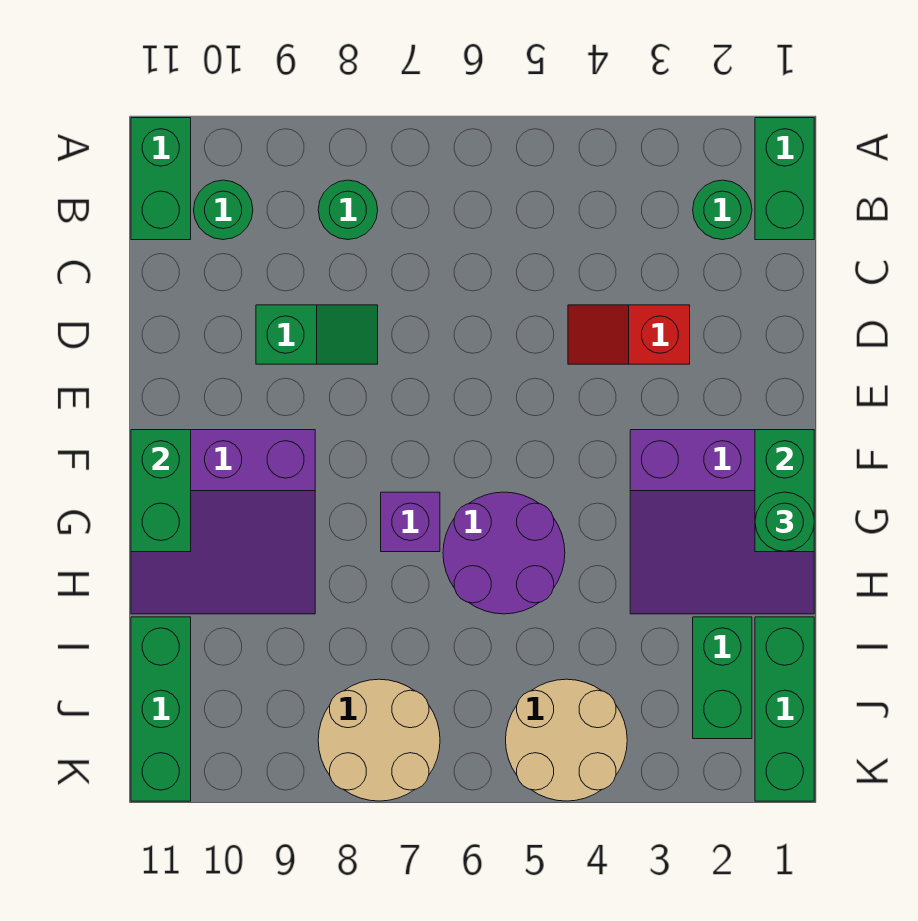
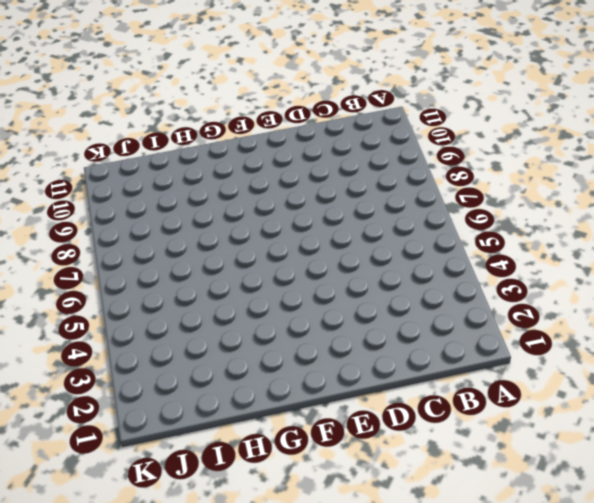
none -> green 1x2 brick [755,118,814,240]
none -> green 1x2 brick [131,118,191,240]
none -> green 1x1 round brick [693,180,752,240]

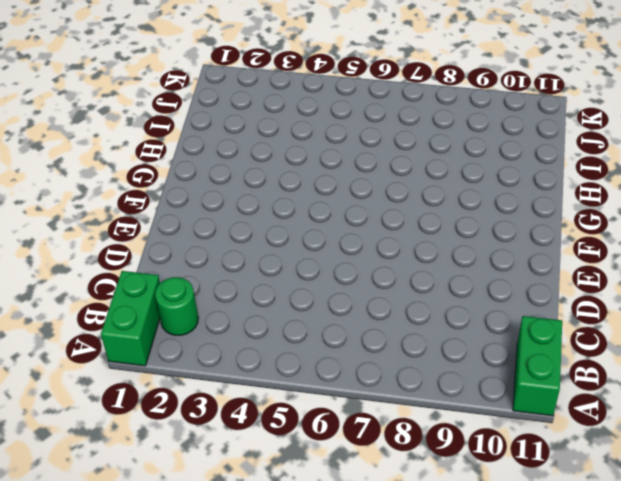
none -> green 1x1 round brick [318,180,378,240]
none -> green 1x1 round brick [194,180,253,240]
none -> red 1x2 slope [568,305,690,364]

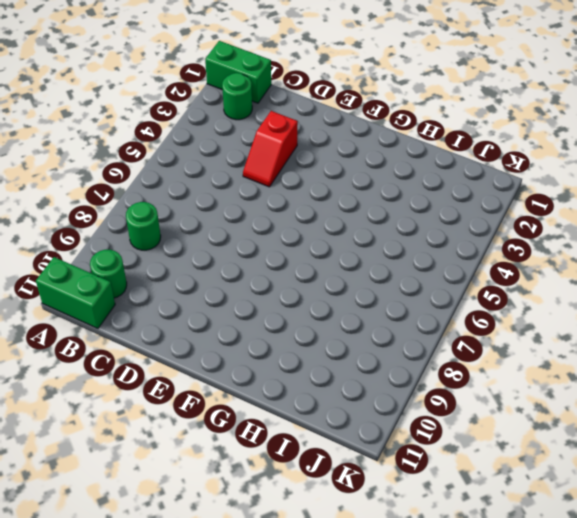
none -> green 1x2 slope [256,305,378,364]
none -> purple 3x3 slope [630,430,814,614]
none -> purple 3x3 slope [131,430,315,614]

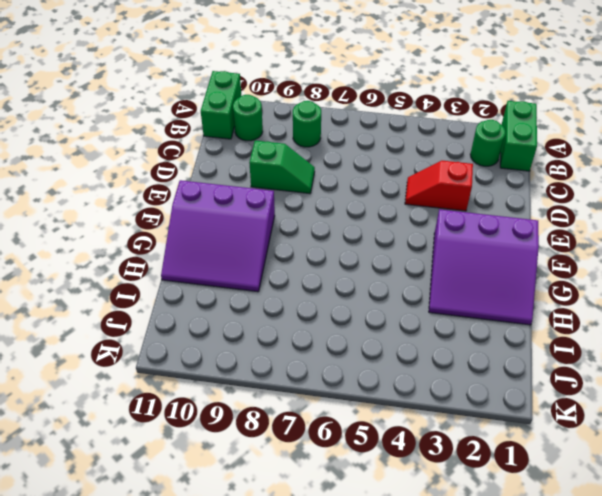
none -> purple 2x2 round brick [443,492,565,614]
none -> purple 1x1 brick [381,492,440,552]
none -> green 1x3 brick [755,617,814,801]

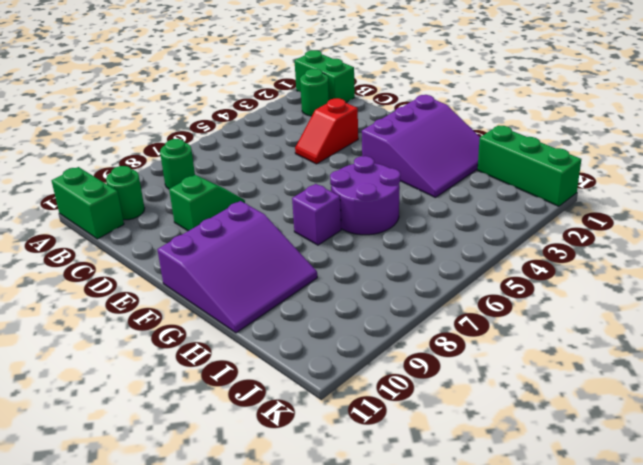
none -> green 1x2 brick [693,617,752,739]
none -> green 1x3 brick [131,617,191,801]
none -> tan 2x2 round brick [506,679,627,801]

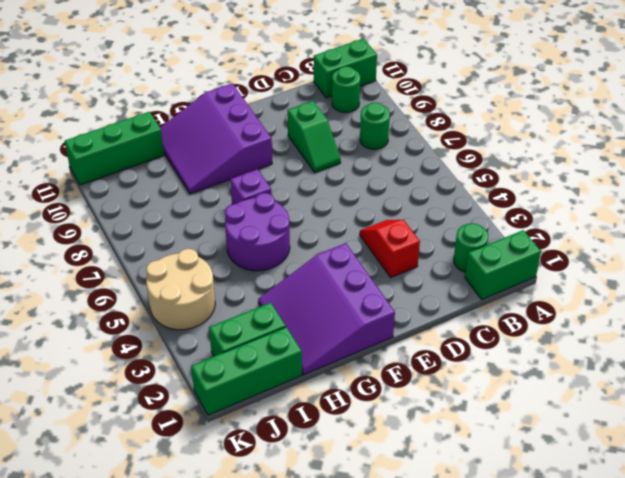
none -> tan 2x2 round brick [318,679,440,801]
none -> green 1x2 brick [755,430,814,552]
none -> green 1x2 brick [131,430,191,552]

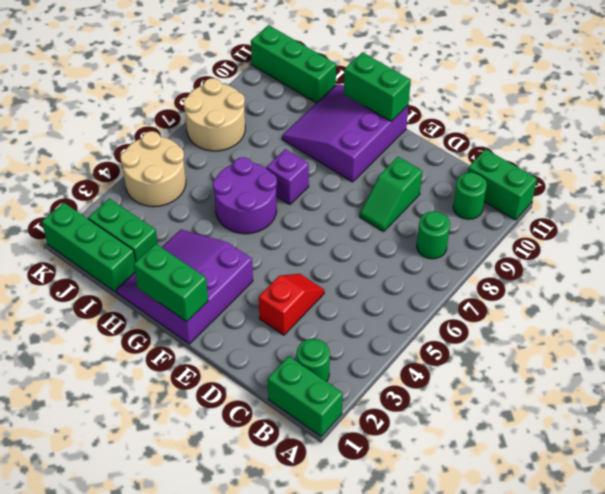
none -> green 1x1 round brick [755,492,814,552]

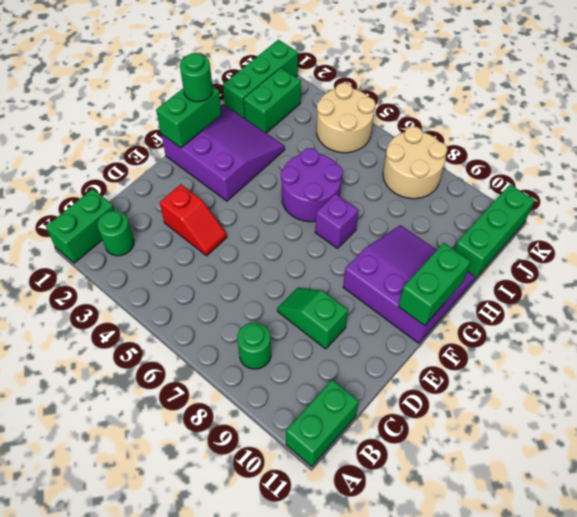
none -> green 1x1 round brick [194,180,253,240]

